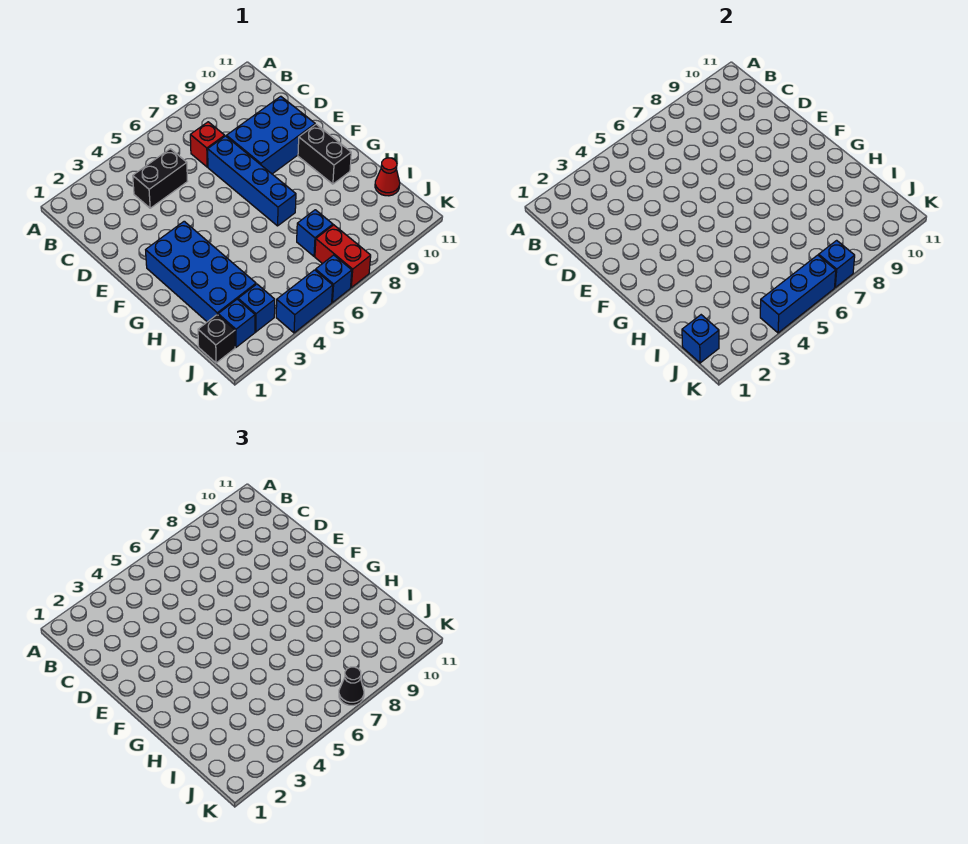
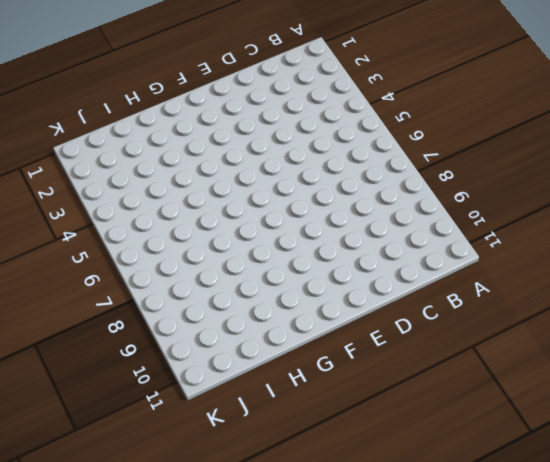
none -> black 1x2 brick [133,149,187,208]
none -> red 1x1 brick [190,122,225,167]
none -> blue 1x4 brick [208,136,296,226]

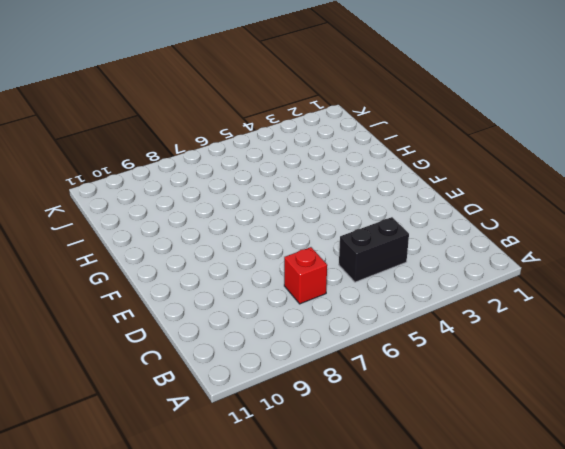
none -> blue 1x4 brick [208,136,296,226]
none -> blue 2x3 brick [226,96,315,174]
none -> blue 2x4 brick [146,221,256,322]

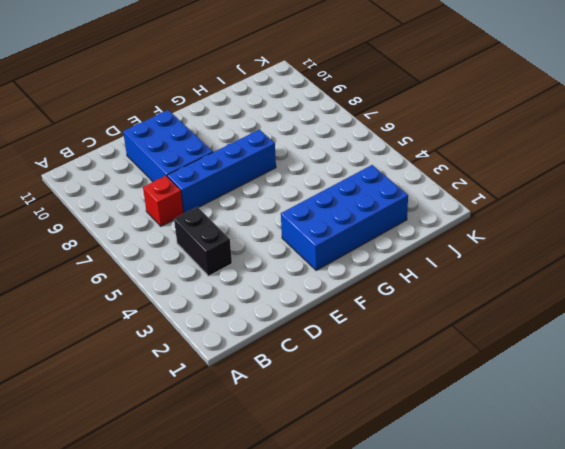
none -> black 1x2 brick [298,124,351,184]
none -> blue 1x1 brick [297,210,333,256]
none -> red 1x1 cone [375,158,400,196]

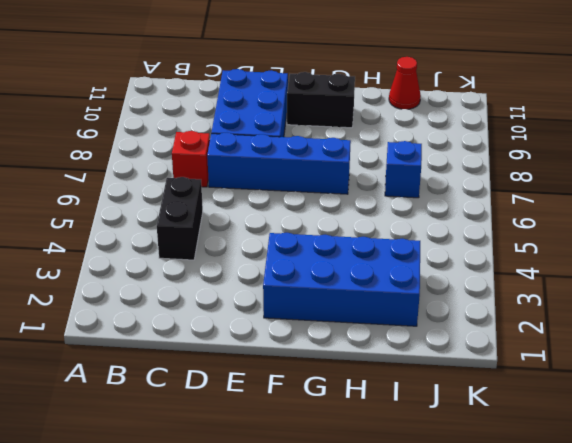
none -> black 1x1 brick [198,315,235,363]
none -> blue 1x1 brick [218,299,255,347]
none -> blue 1x1 brick [238,284,275,332]

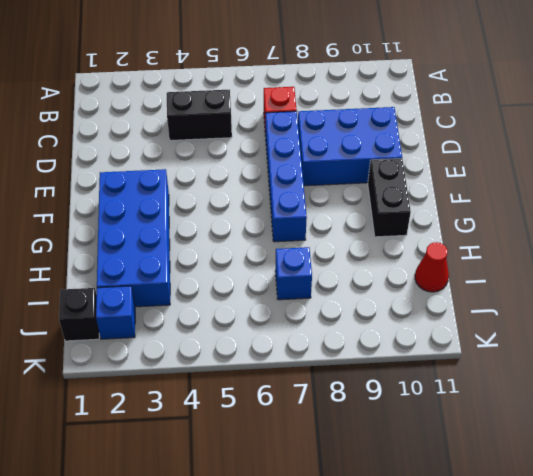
none -> blue 1x1 brick [238,284,275,332]
none -> red 1x2 brick [315,225,371,287]
none -> blue 1x2 brick [276,270,333,333]

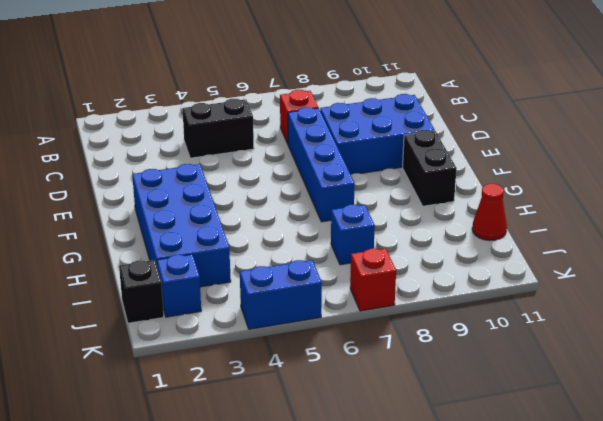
red 1x1 brick [350,248,396,311] -> red 1x2 brick [315,225,371,287]
none -> blue 1x1 brick [238,284,275,332]
none -> blue 1x1 brick [315,255,352,302]
none -> blue 1x1 brick [682,315,719,363]

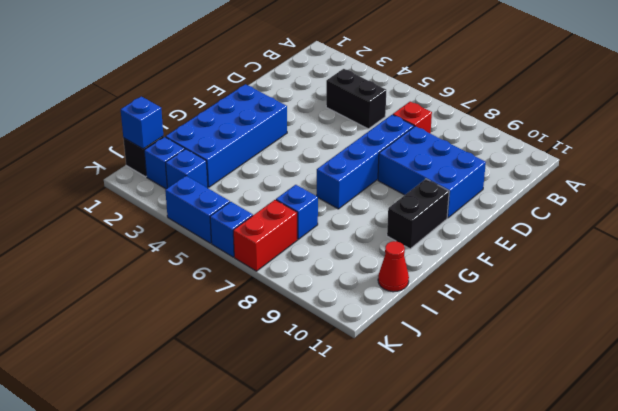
none -> blue 1x3 brick [760,255,836,333]
none -> blue 1x1 brick [819,240,855,287]
none -> black 1x1 cone [339,667,364,705]

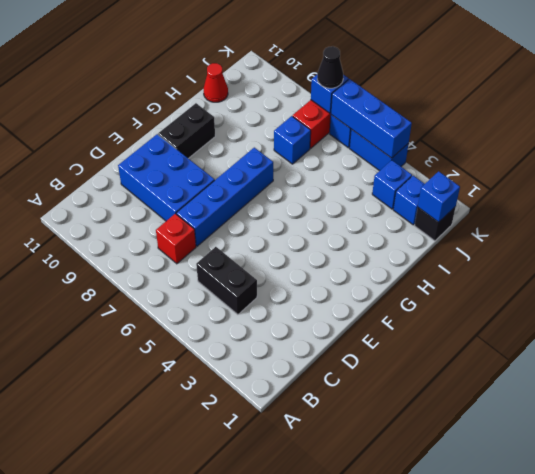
none -> blue 2x4 brick [146,221,256,322]

